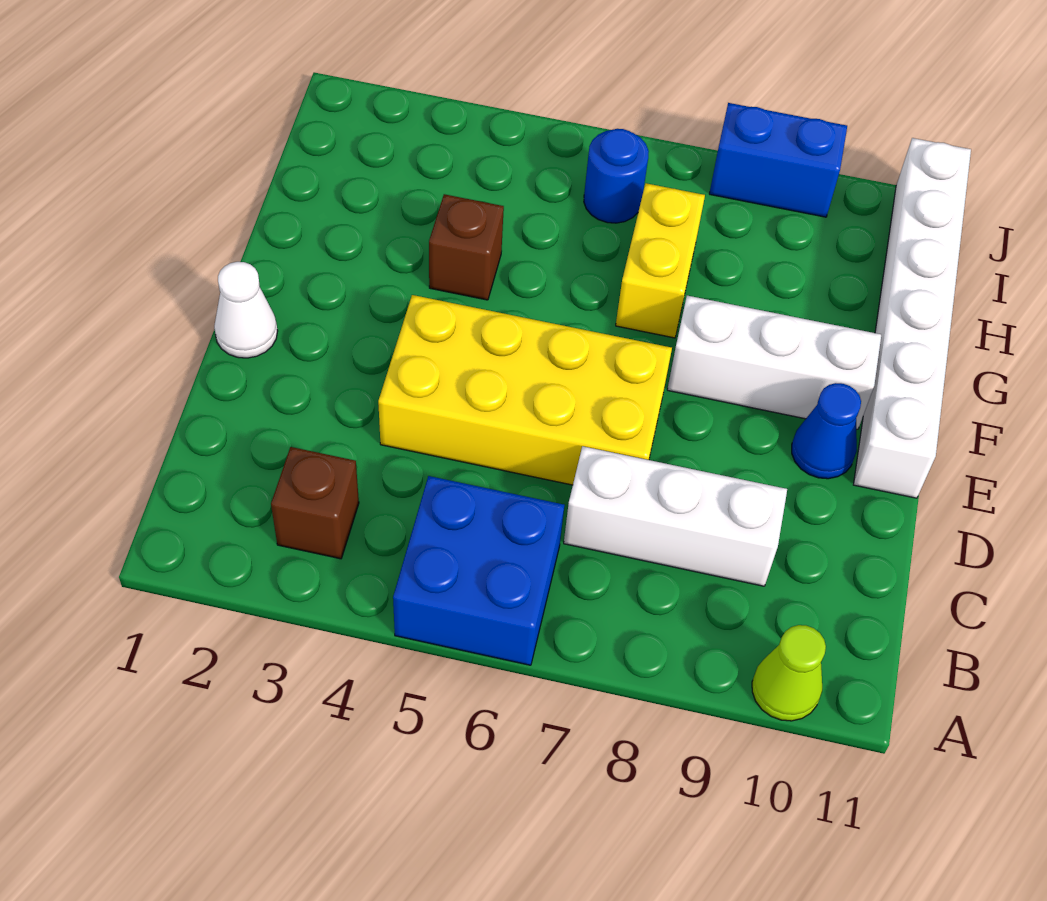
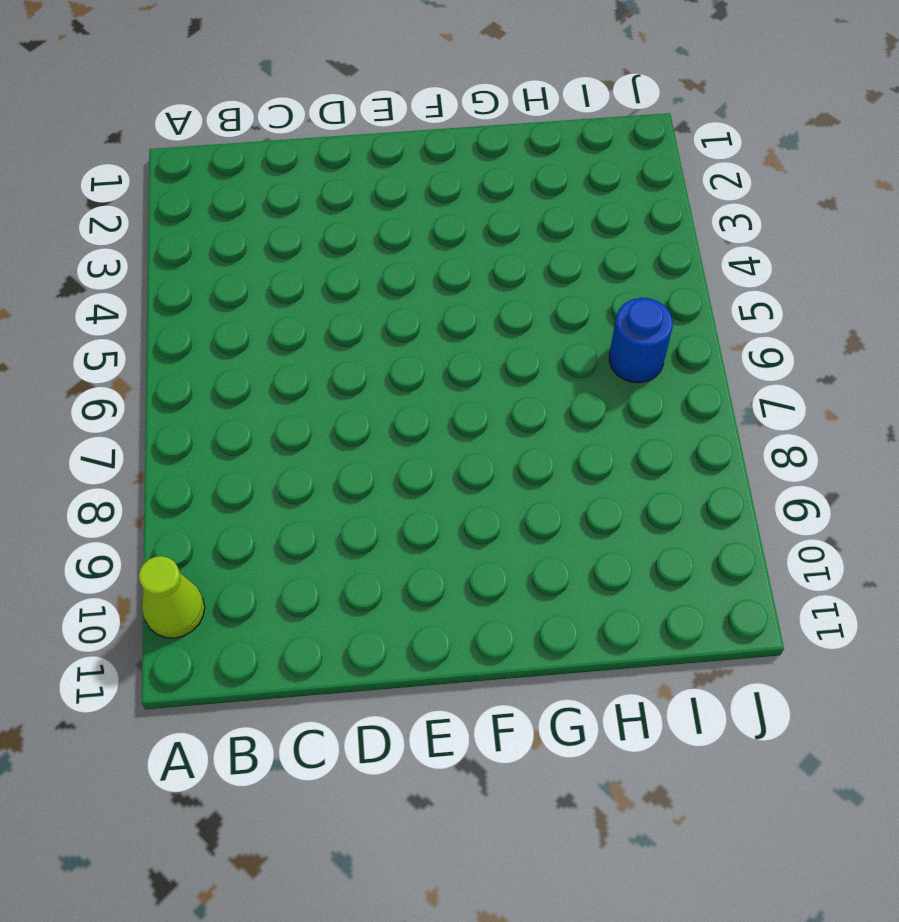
none -> blue 2x2 brick [393,476,564,665]
none -> brown 1x1 brick [271,447,359,559]
none -> white 1x3 brick [564,446,787,586]

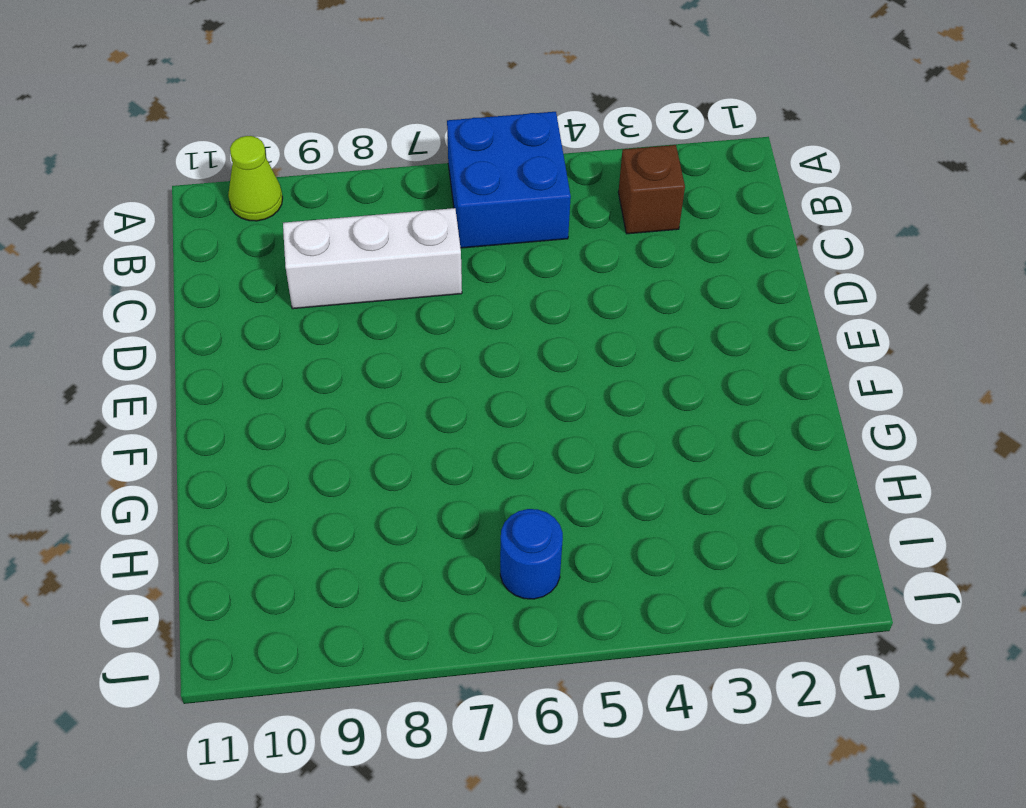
none -> yellow 2x4 brick [378,295,672,485]
none -> white 1x1 cone [214,262,278,358]
none -> blue 1x1 cone [792,383,861,479]

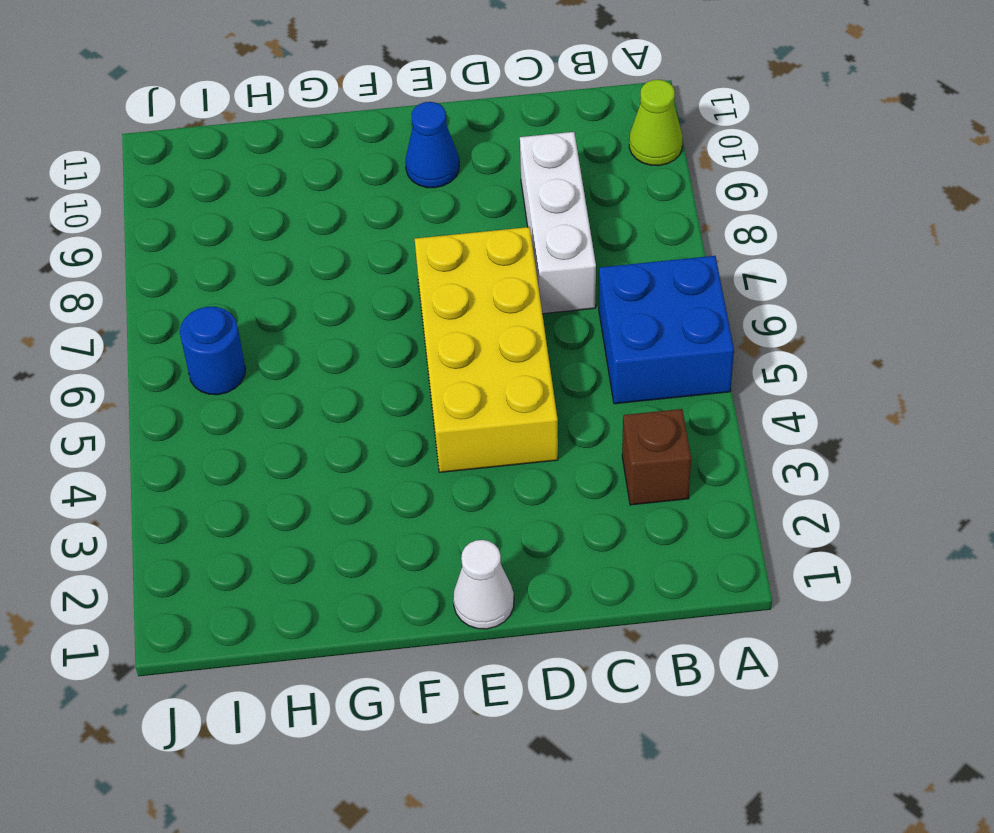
none -> white 1x6 brick [854,138,971,498]
none -> white 1x3 brick [667,296,881,429]
none -> brown 1x1 brick [429,194,504,300]

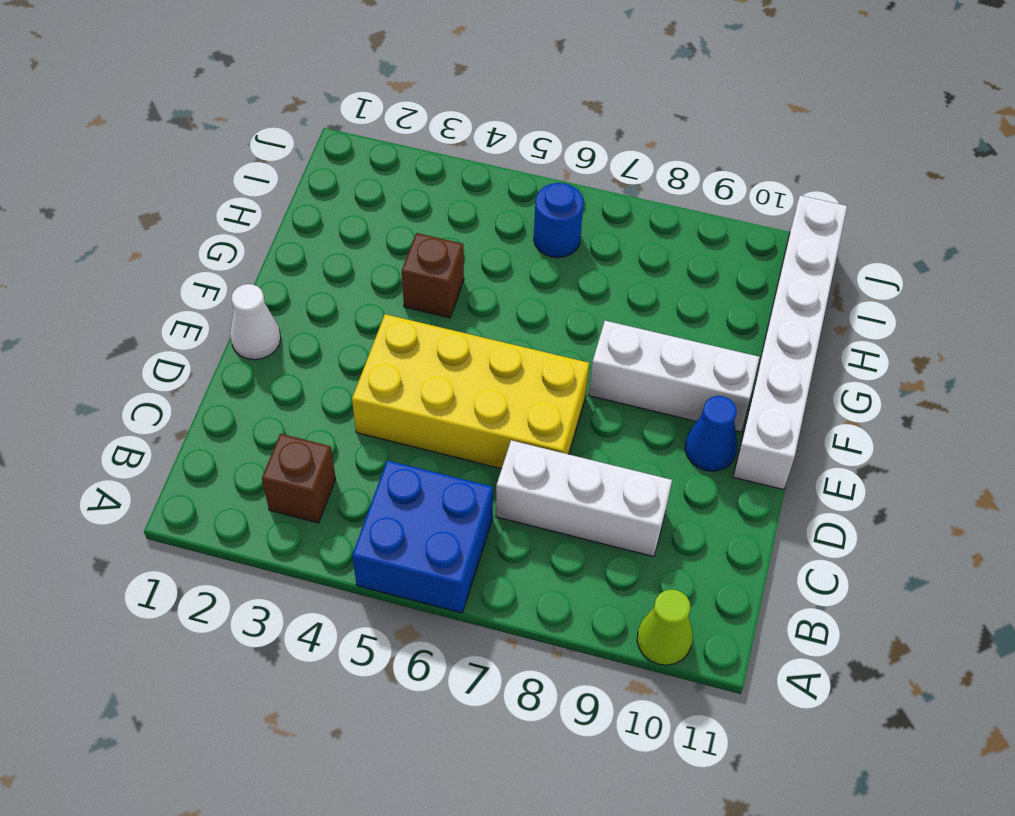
none -> yellow 1x2 brick [616,183,705,338]
none -> blue 1x2 brick [709,103,847,217]

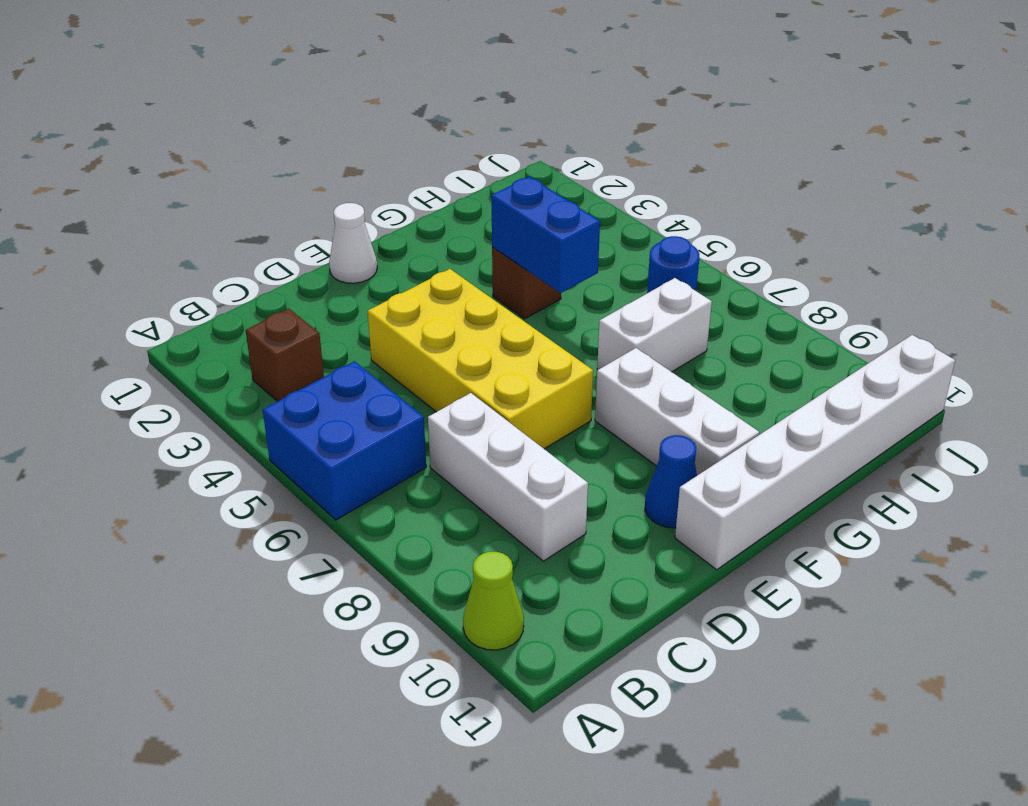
blue 1x2 brick [491,177,600,293] -> blue 1x2 brick moved to [709,103,847,217]
white 1x2 brick [597,278,712,372] -> yellow 1x2 brick [616,183,705,338]

